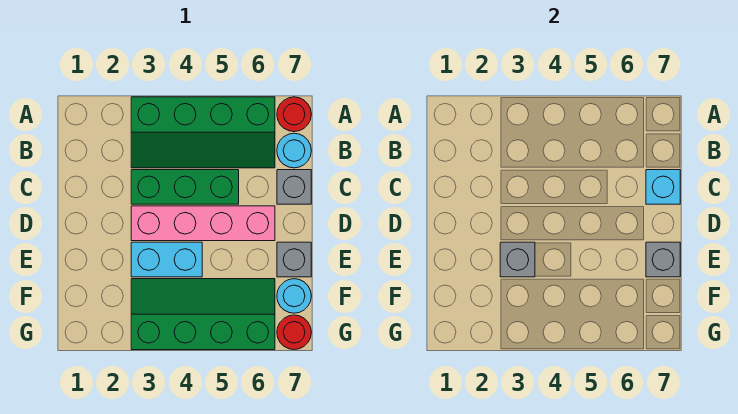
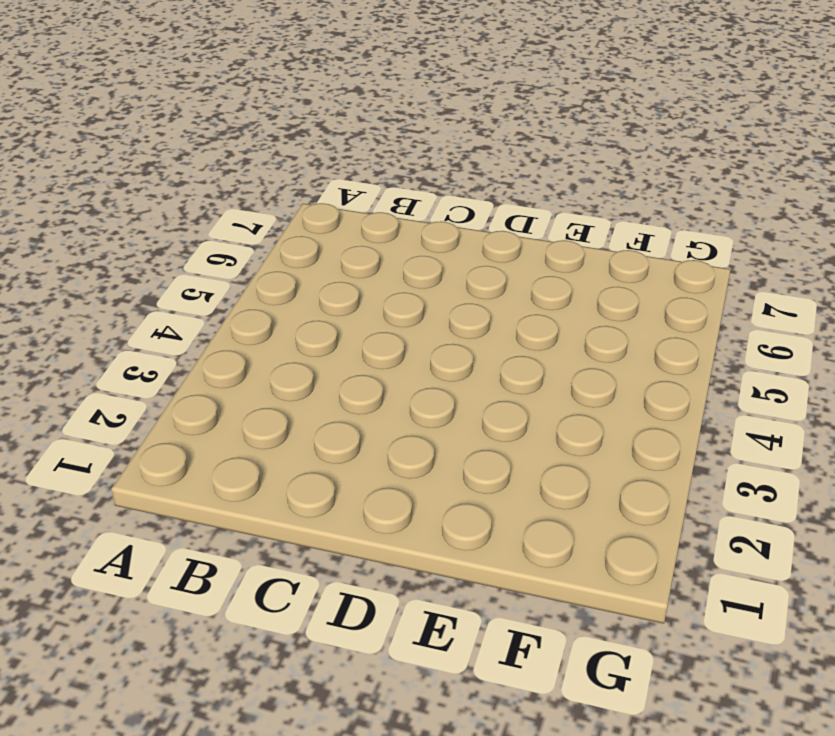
none -> green 2x4 slope [131,97,275,168]
none -> red 1x1 round brick [277,97,311,132]
none -> cyan 1x1 round brick [277,133,311,168]

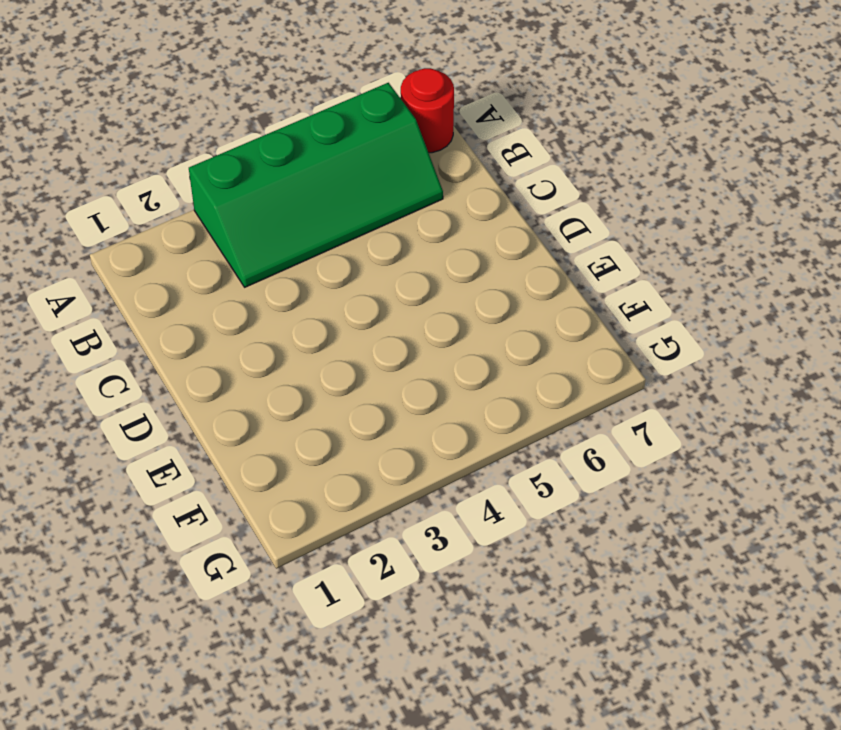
none -> cyan 1x1 round brick [277,133,311,168]
none -> green 1x3 brick [131,170,239,204]
none -> grey 1x1 brick [277,170,311,204]

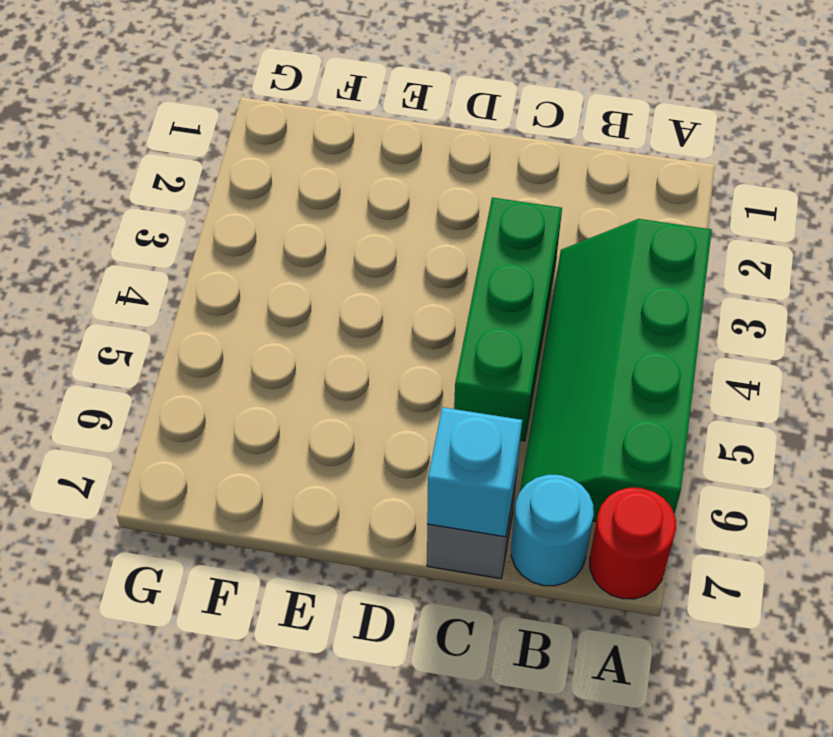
none -> pink 1x4 brick [131,206,275,241]
none -> cyan 1x2 brick [131,242,202,277]
none -> grey 1x1 brick [277,242,311,277]

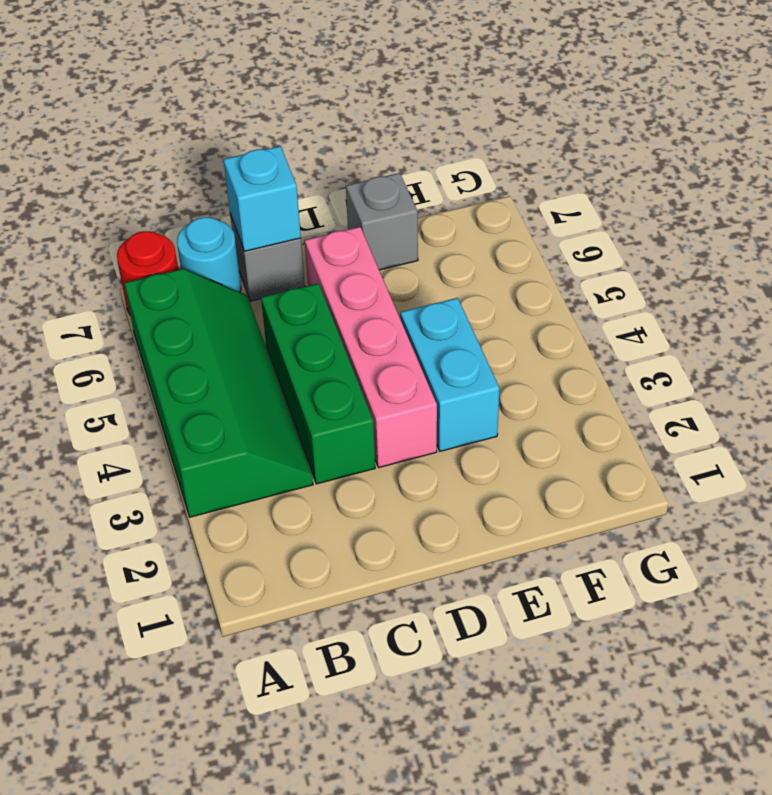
none -> green 2x4 slope [131,279,275,350]
none -> cyan 1x1 round brick [277,279,311,313]
none -> red 1x1 round brick [277,315,311,350]

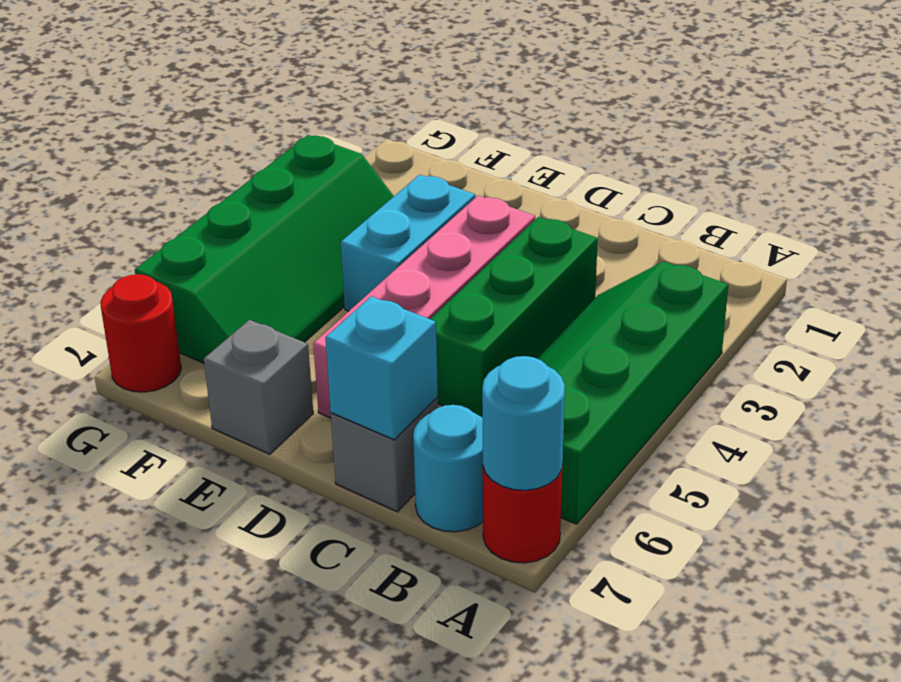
cyan 1x1 round brick [482,356,565,490] -> cyan 1x1 round brick moved to [277,279,311,313]
none -> grey 1x1 brick [500,242,535,277]
none -> grey 1x1 brick [646,242,680,277]

